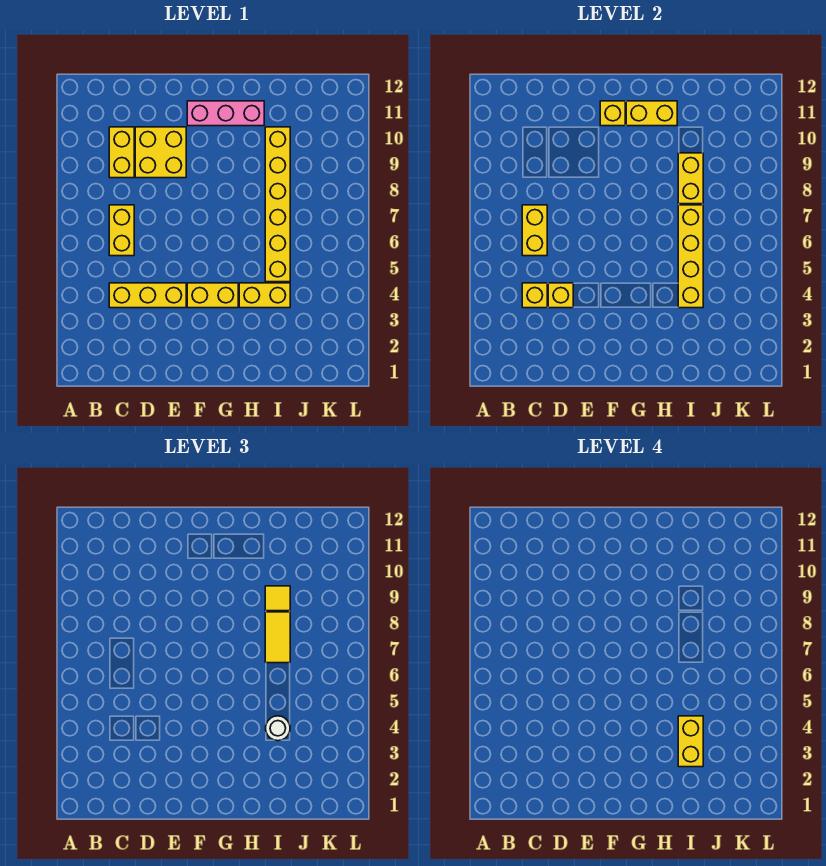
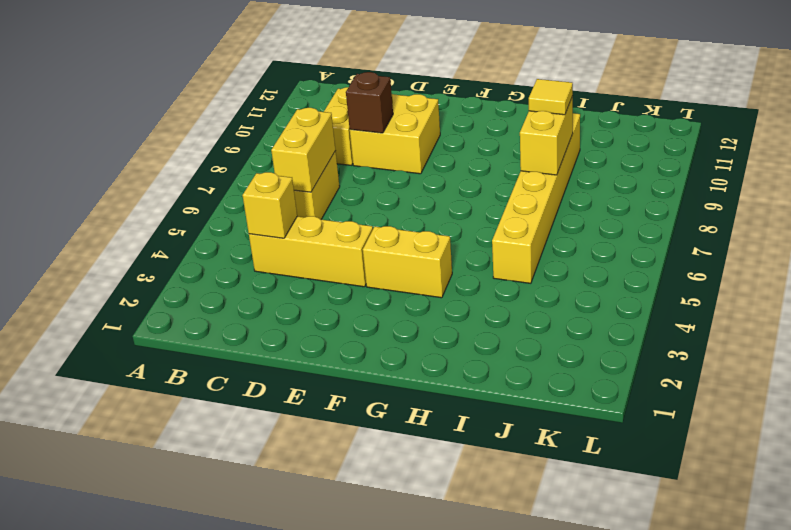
brown 1x1 brick [346,72,393,133] -> none
none -> pink 1x3 brick [187,101,264,126]
none -> yellow 1x2 brick [239,283,290,308]
none -> yellow 1x1 brick [548,283,573,308]

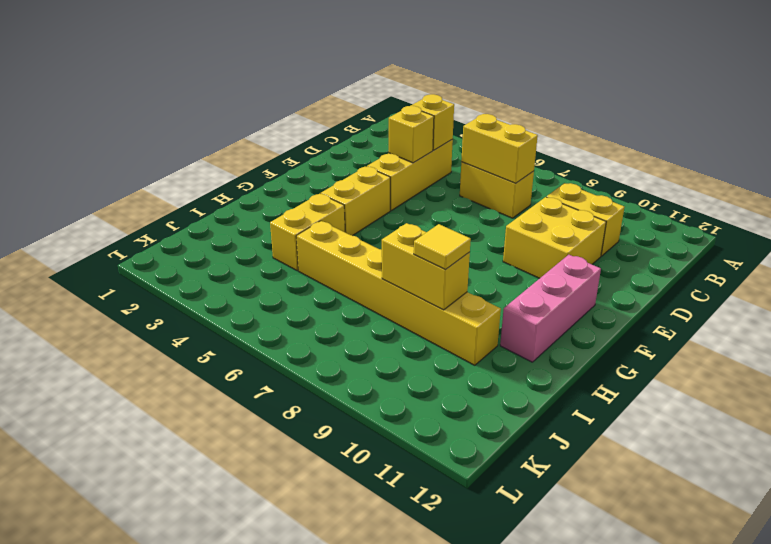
none -> yellow 1x1 brick [600,101,625,126]
none -> yellow 1x2 brick [626,101,677,126]
none -> yellow 1x4 brick [678,205,703,308]

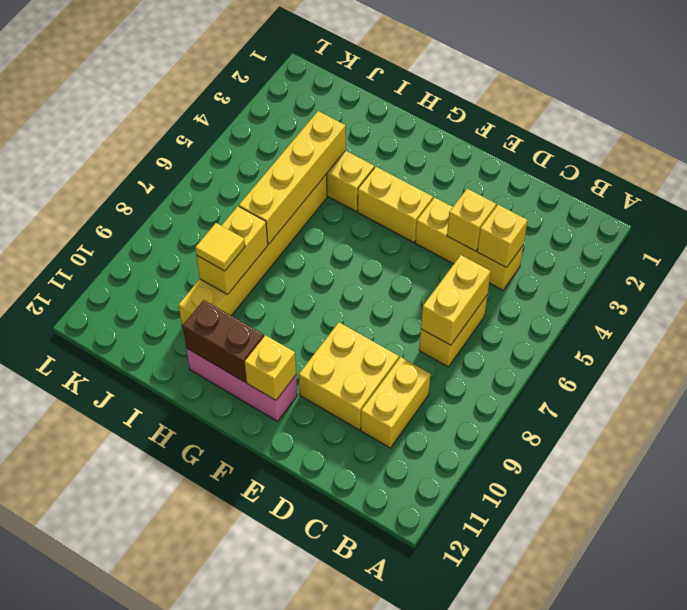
brown 1x2 brick [183,300,264,382] -> yellow 1x2 brick [626,101,677,126]
none -> white 1x1 round brick [266,716,290,741]
none -> yellow 1x2 tile [265,612,290,663]
none -> yellow 1x2 brick [678,716,703,767]

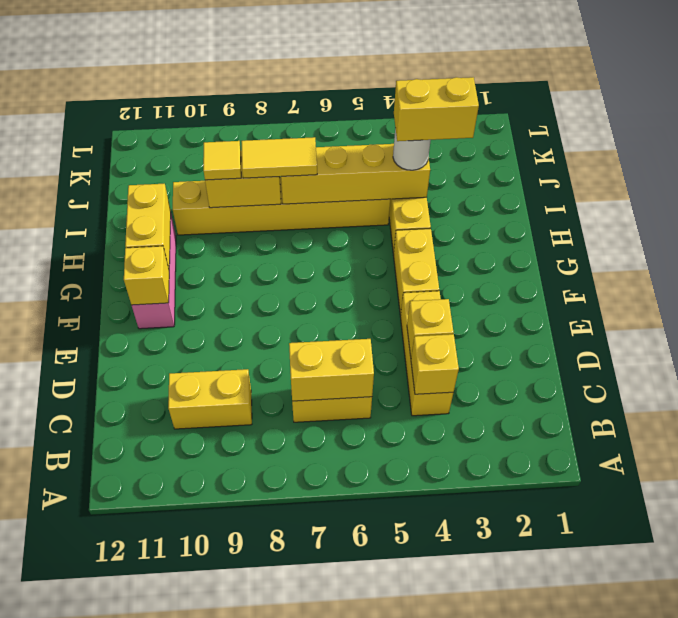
none -> yellow 2x2 brick [135,127,186,178]

